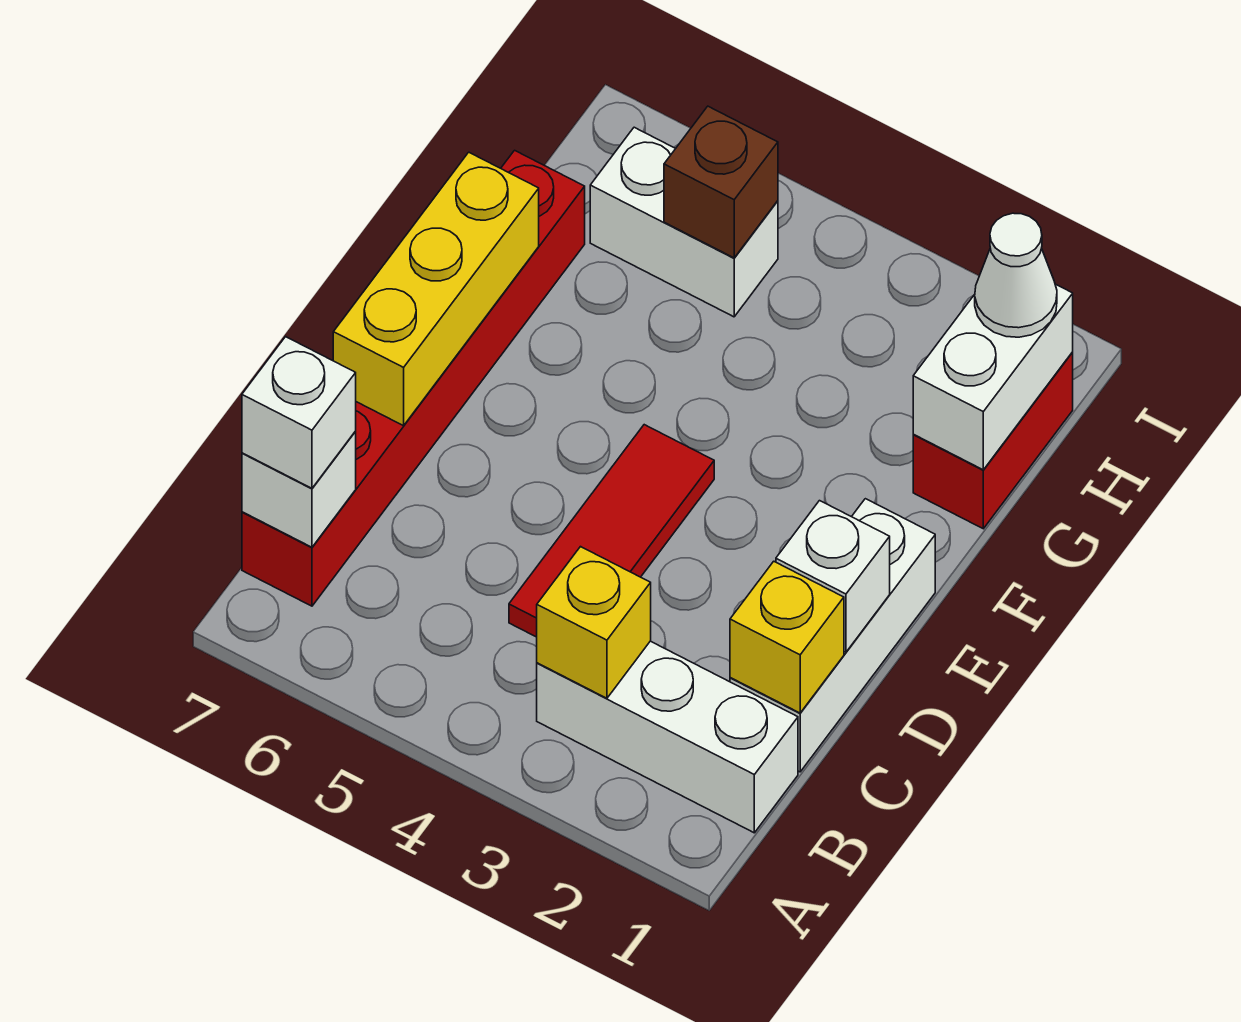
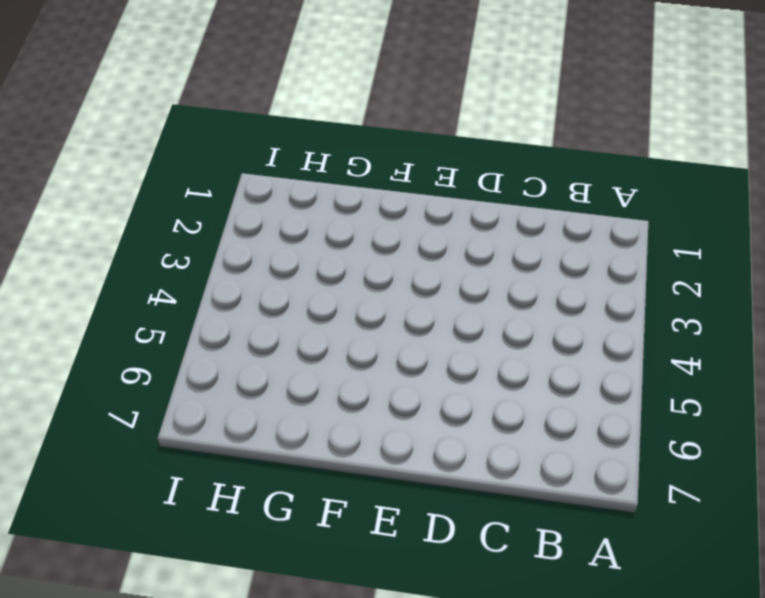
none -> white 1x3 brick [537,641,798,833]
none -> red 1x6 brick [242,150,585,606]
none -> white 1x3 brick [730,499,935,772]

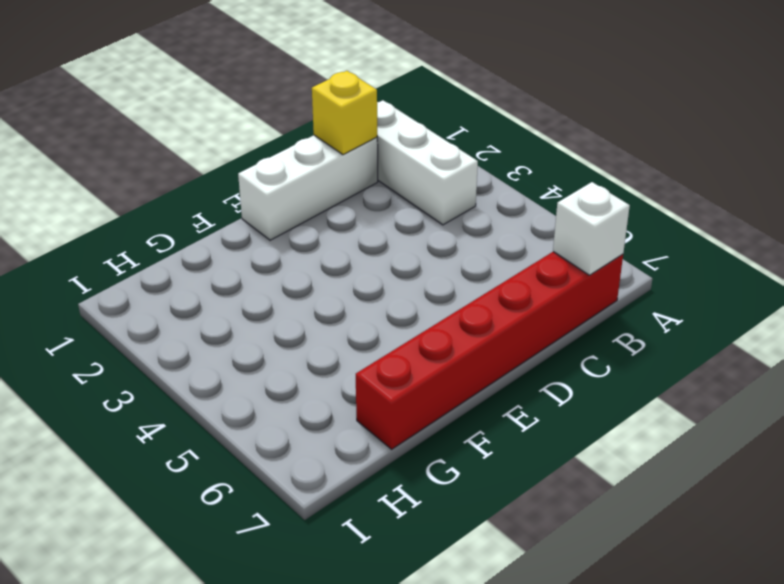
none -> red 1x3 tile [509,425,714,637]
none -> red 1x2 brick [913,352,1073,529]
none -> white 1x2 brick [590,127,778,317]

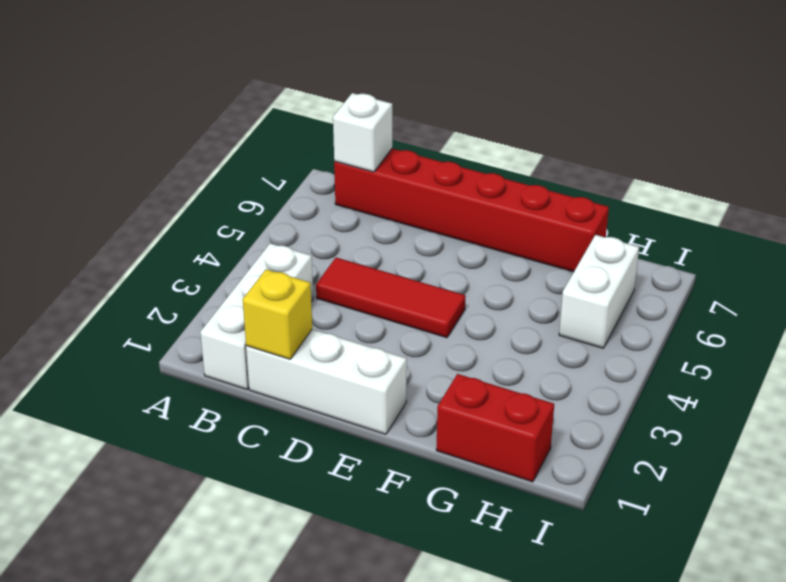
none -> yellow 1x1 brick [537,547,651,698]
none -> white 1x1 brick [776,501,890,652]
none -> yellow 1x3 brick [333,152,539,426]

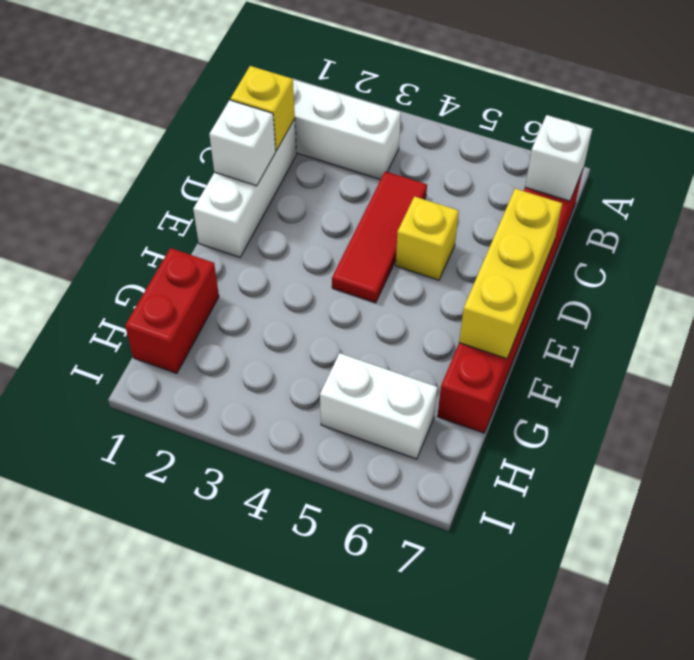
yellow 1x1 brick [396,197,459,280] -> yellow 1x1 brick moved to [537,547,651,698]
none -> white 1x2 brick [913,284,1073,470]
none -> brown 1x1 brick [664,106,778,258]
none -> white 1x1 brick [242,337,356,488]

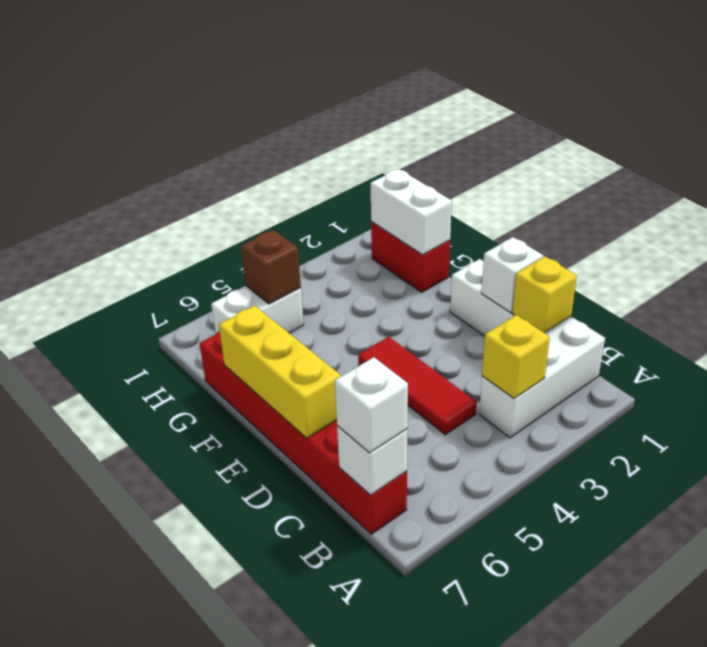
none -> white 1x1 cone [975,213,1057,337]

